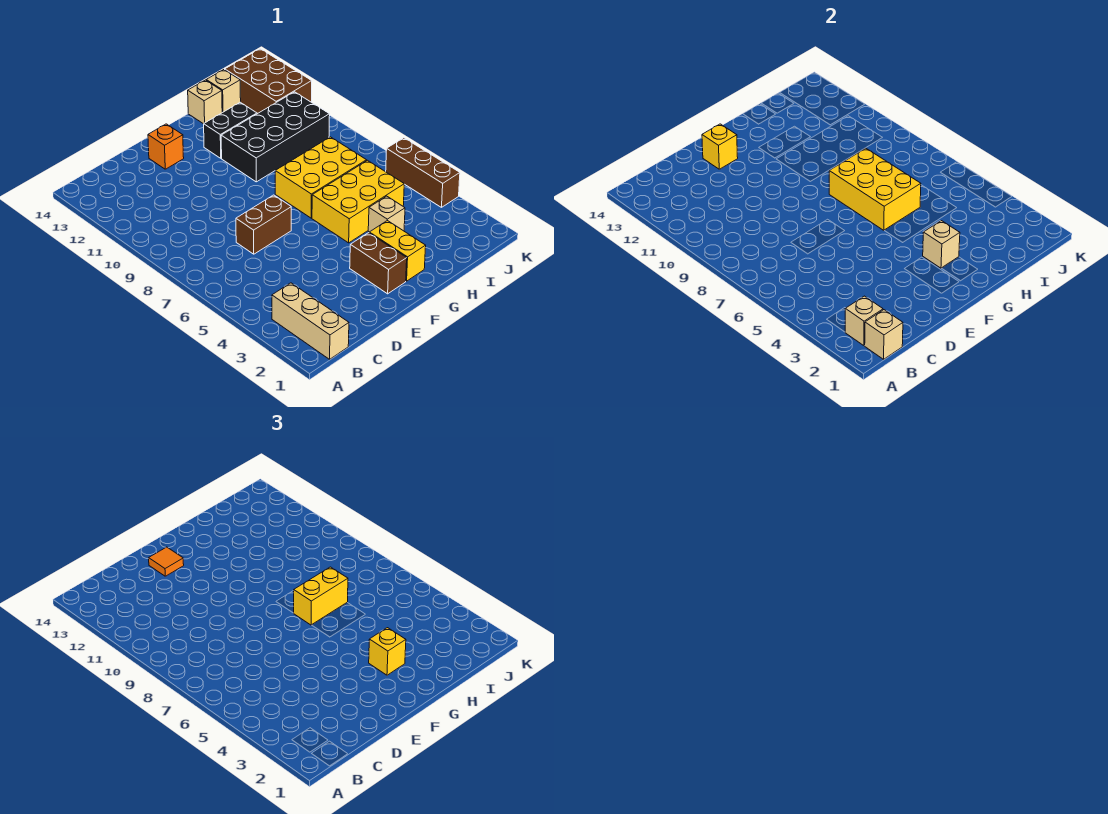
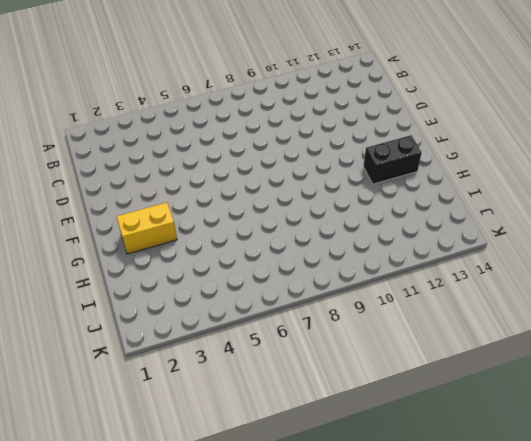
black 1x2 brick [363,135,422,184] -> black 1x2 brick turned to [204,102,257,158]
none -> tan 1x3 brick [272,283,349,359]
none -> brown 1x2 brick [236,195,291,254]
none -> orange 1x1 brick [148,124,184,169]

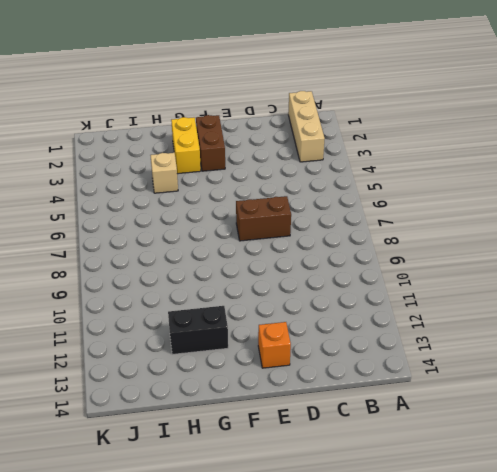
none -> yellow 2x3 brick [312,160,404,243]
none -> yellow 2x3 brick [275,137,367,218]
none -> black 2x4 brick [221,92,330,182]

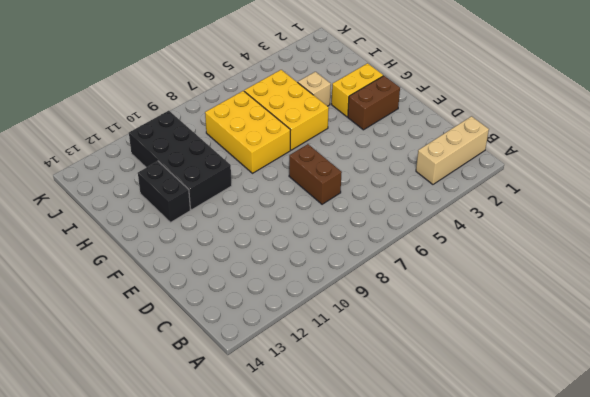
none -> orange 1x1 brick [148,124,184,169]
none -> tan 1x1 brick [188,80,222,124]
none -> tan 1x1 brick [206,70,241,112]

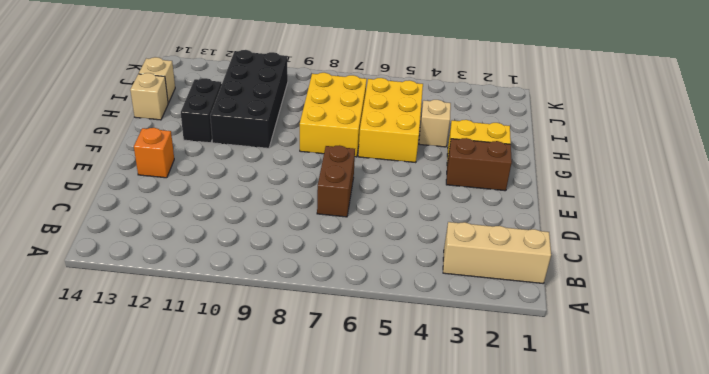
none -> brown 2x3 brick [225,49,312,113]
none -> brown 1x3 brick [386,138,460,207]
none -> tan 1x1 brick [864,310,903,359]

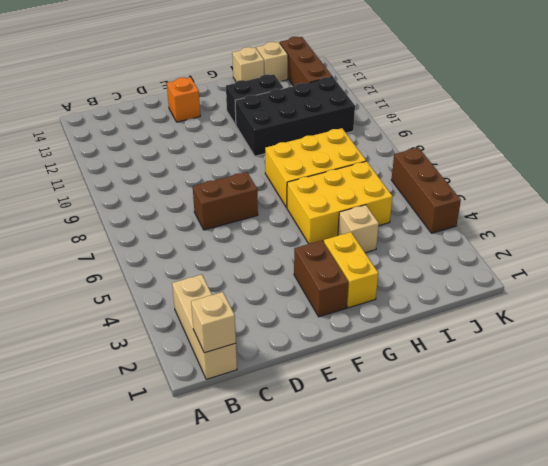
brown 1x3 brick [280,37,332,86] -> brown 2x3 brick [225,49,312,113]
none -> tan 1x1 brick [845,296,883,346]
none -> yellow 1x1 brick [702,124,738,169]
none -> tan 1x1 brick [923,221,960,268]

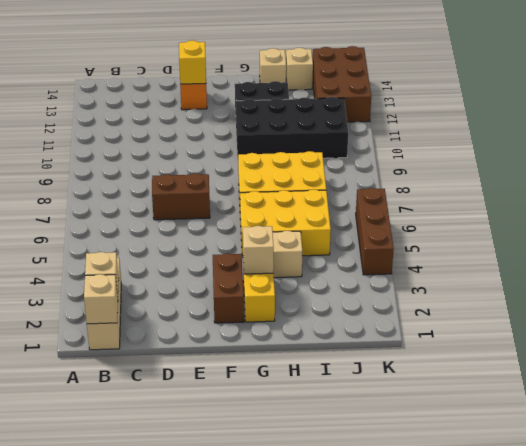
none -> yellow 2x3 brick [829,148,921,230]
none -> orange 1x1 tile [149,547,184,576]
none -> yellow 1x1 brick [369,628,406,675]

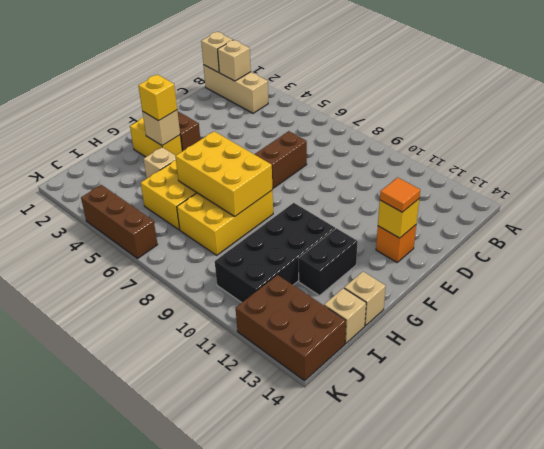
none -> yellow 1x2 brick [294,567,348,625]

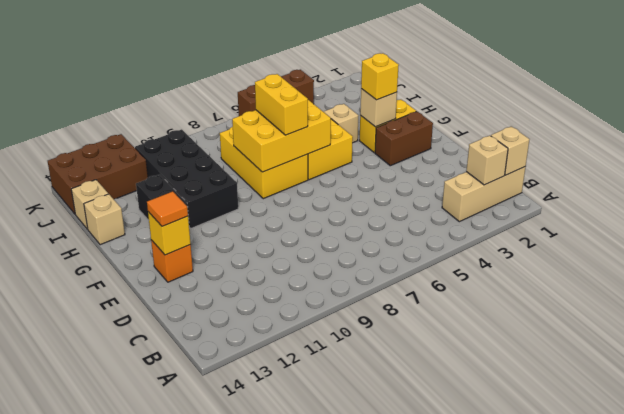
none -> brown 1x2 brick [236,195,291,254]

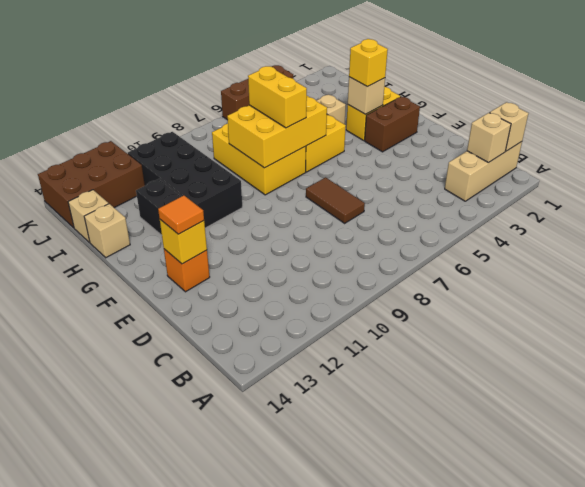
brown 1x2 tile [306,177,365,223] -> brown 1x2 brick [236,195,291,254]

